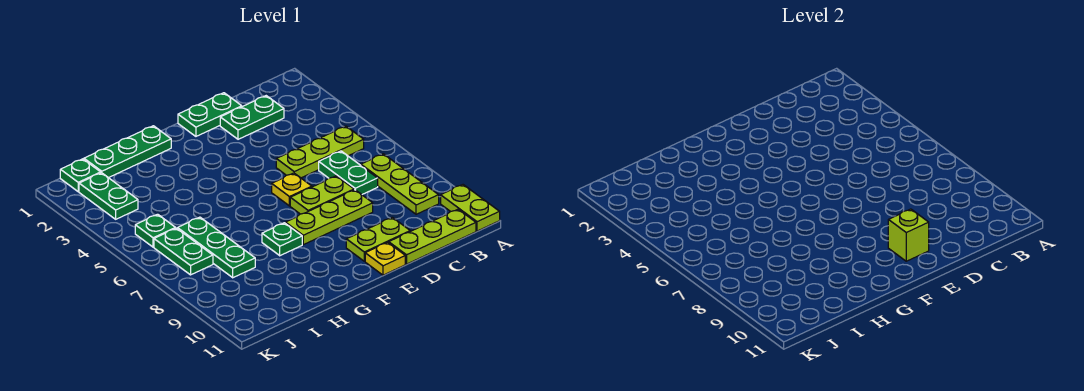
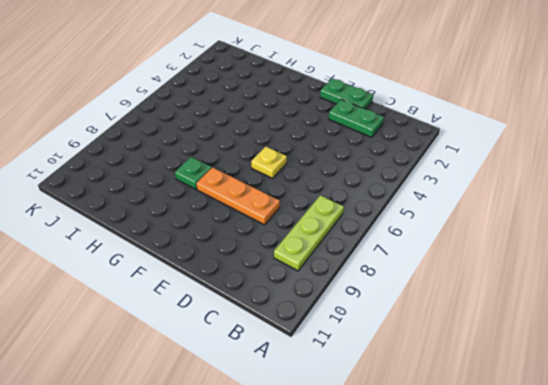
orange 1x3 plate [196,167,280,225] -> lime 1x3 plate [286,190,373,245]
none -> lime 1x2 plate [441,185,500,231]
none -> lime 1x3 plate [276,126,364,178]
none -> lime 1x3 plate [389,209,476,264]

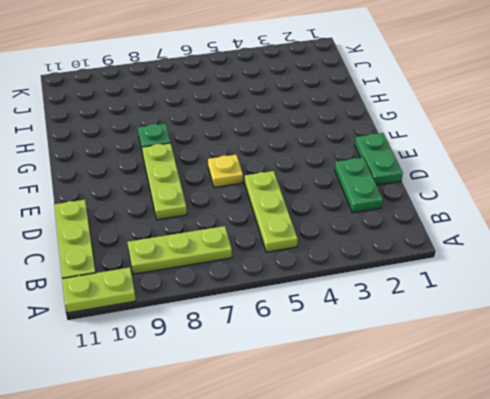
none -> green 1x2 plate [319,151,378,194]
none -> lime 1x2 plate [290,176,354,214]
none -> lime 1x2 plate [346,217,410,261]

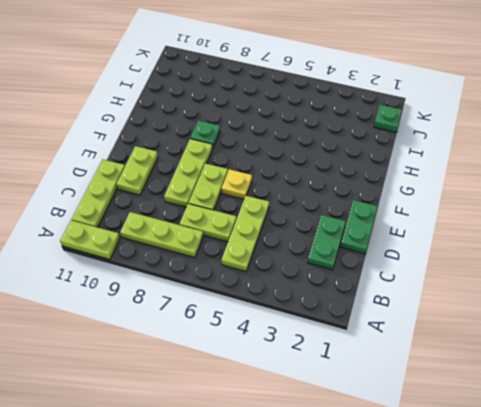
lime 1x2 plate [180,204,237,242] -> green 1x2 plate [319,151,378,194]
none -> yellow 1x1 plate [365,242,405,275]
none -> green 1x3 plate [84,126,171,178]
none -> green 1x3 plate [178,217,255,278]

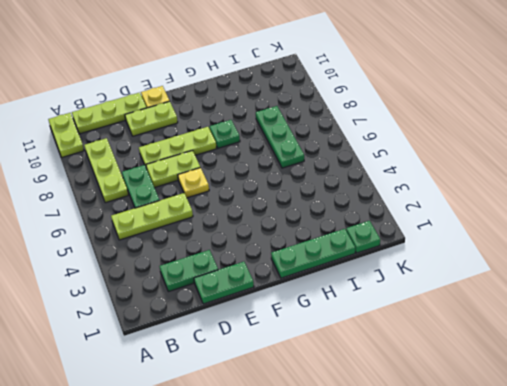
none -> green 1x2 plate [79,173,138,219]
none -> green 1x1 plate [135,214,176,247]
none -> green 1x2 plate [154,228,213,275]

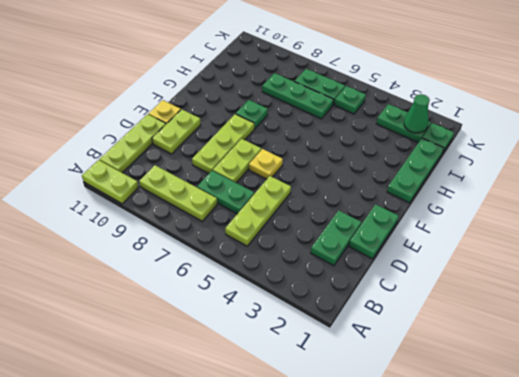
green 1x1 cone [404,94,430,133] -> none
none -> lime 1x1 brick [888,209,929,261]

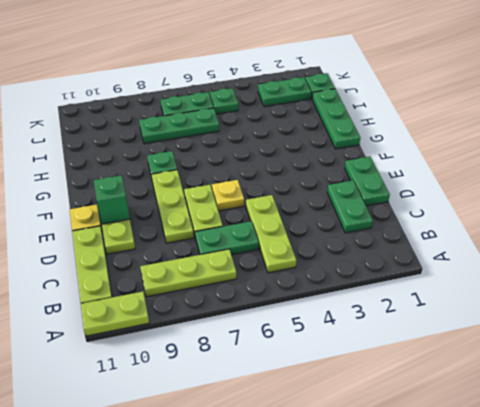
green 1x1 brick [94,175,130,224] -> lime 1x1 brick [888,209,929,261]

